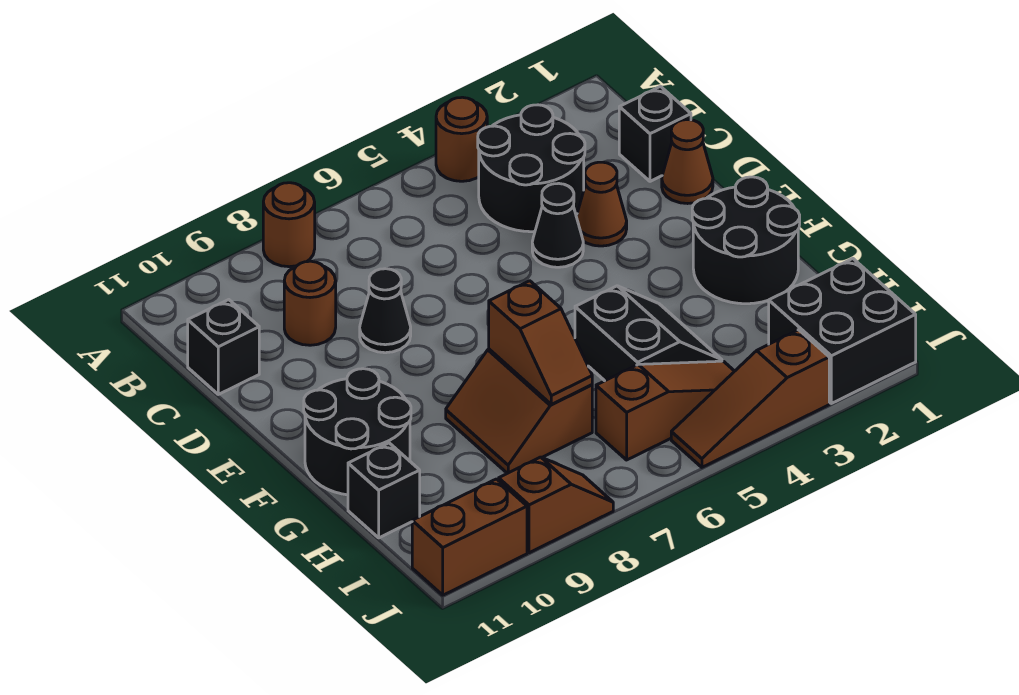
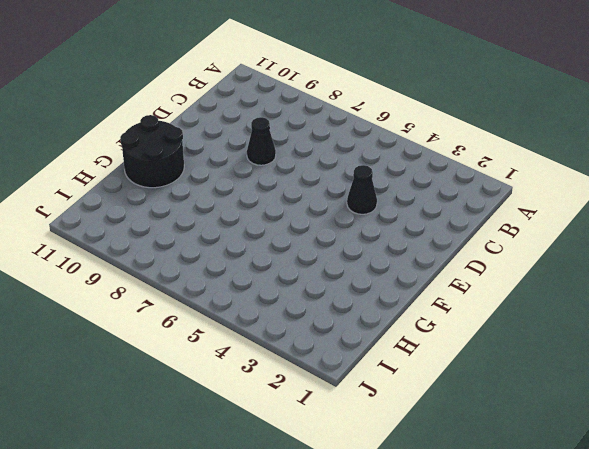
none -> brown 1x1 round brick [436,97,487,181]
none -> brown 1x1 round brick [263,183,315,267]
none -> black 2x2 round brick [478,105,585,232]

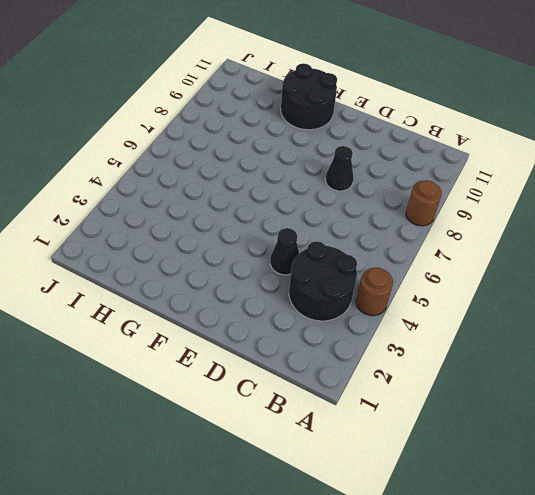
none -> black 1x1 brick [619,87,691,181]
none -> brown 1x1 round brick [284,261,336,345]
none -> black 1x1 brick [188,300,259,394]

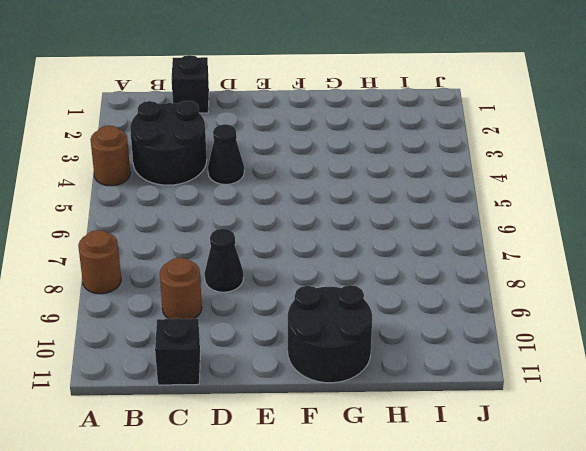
none -> brown 1x1 cone [662,120,713,204]
none -> brown 1x1 cone [576,162,627,246]
none -> black 2x2 round brick [692,177,800,304]

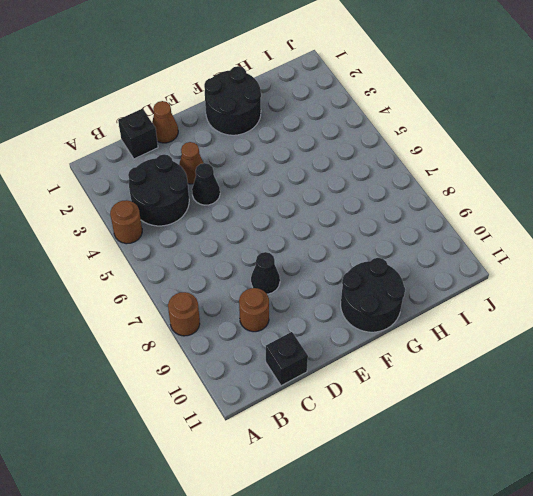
none -> black 2x2 slope [575,286,722,381]
none -> brown 2x2 slope [446,349,592,473]
none -> black 1x1 brick [348,443,420,538]

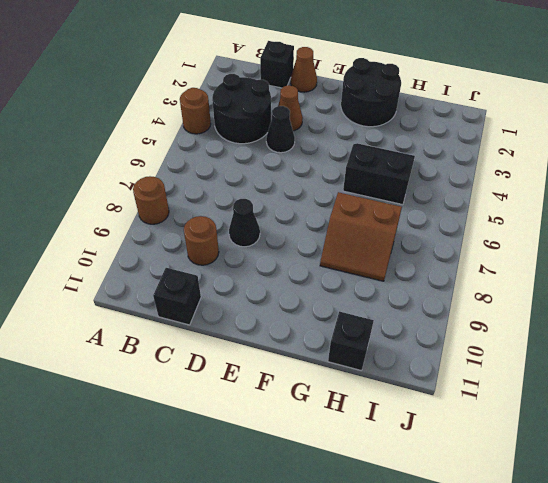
none -> black 2x2 round brick [304,369,411,495]
none -> black 2x2 brick [769,259,916,403]
none -> brown 1x3 slope [596,361,734,460]

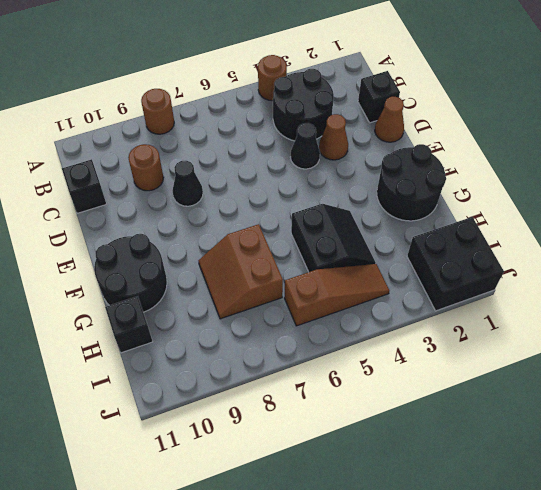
none -> brown 1x3 slope [671,330,829,467]
none -> brown 1x2 slope [499,457,613,553]
none -> brown 1x2 brick [412,479,527,595]

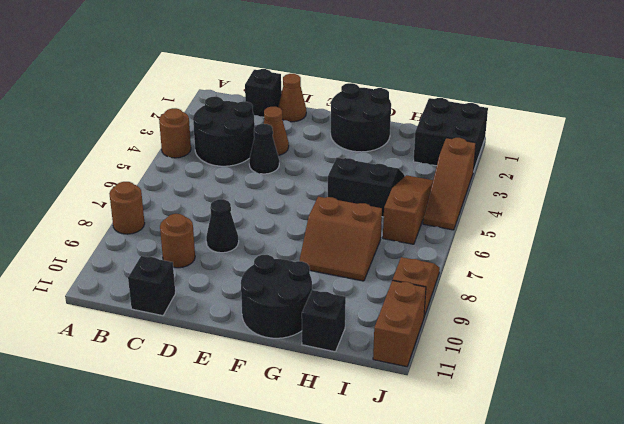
none -> brown 1x2 slope [489,281,592,404]

